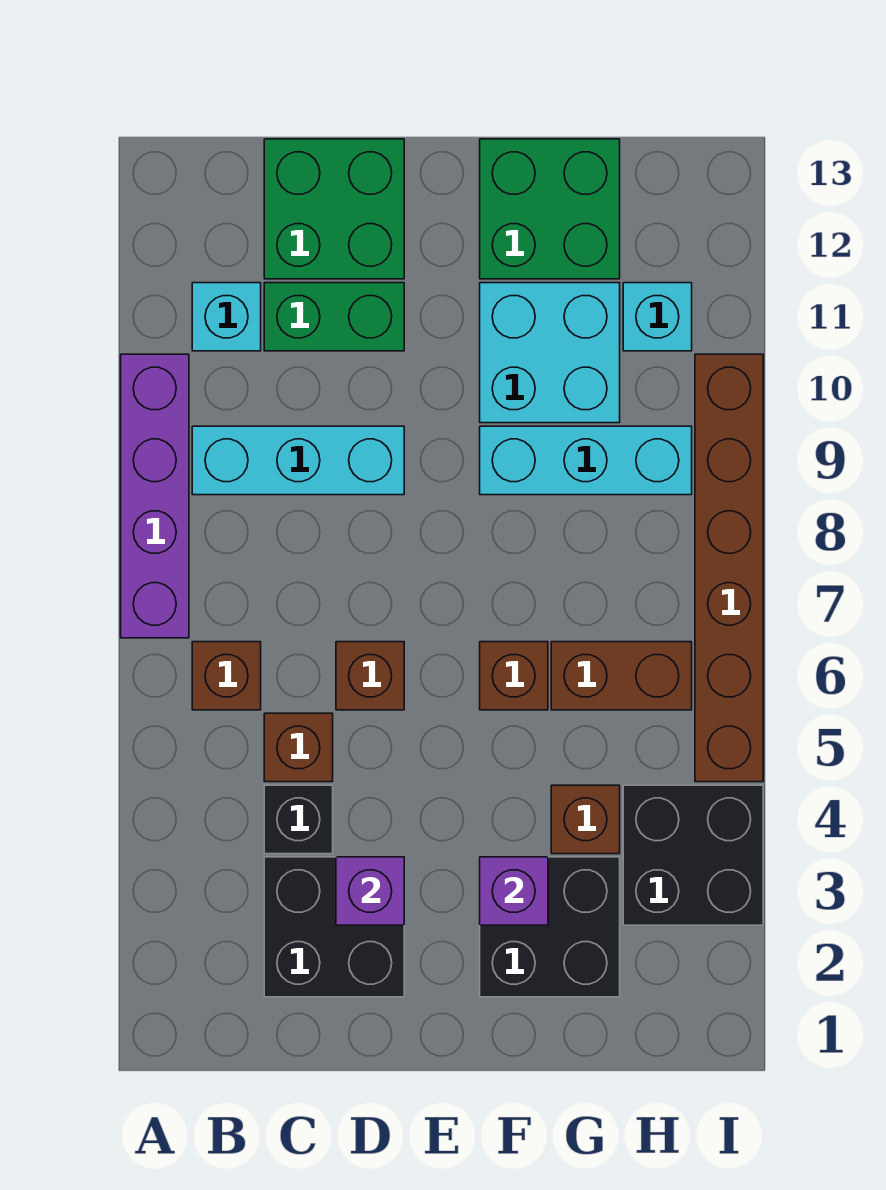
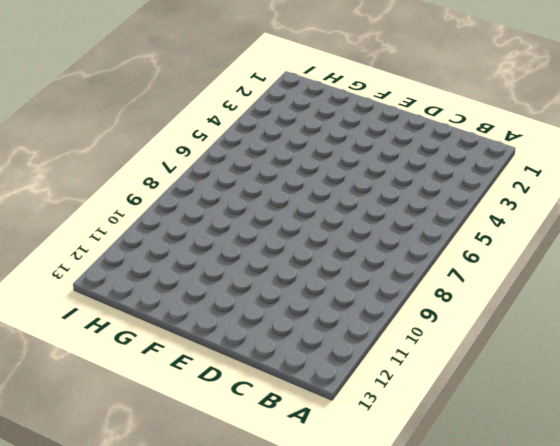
none -> purple 1x4 brick [121,354,189,638]
none -> brown 1x1 brick [192,642,261,710]
none -> cyan 1x3 brick [192,426,404,495]

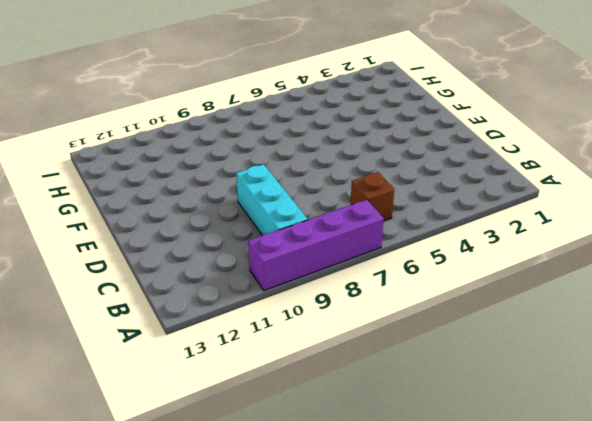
none -> cyan 1x1 brick [192,283,261,351]
none -> black 2x2 brick [264,857,404,997]
none -> black 1x1 brick [264,785,333,854]

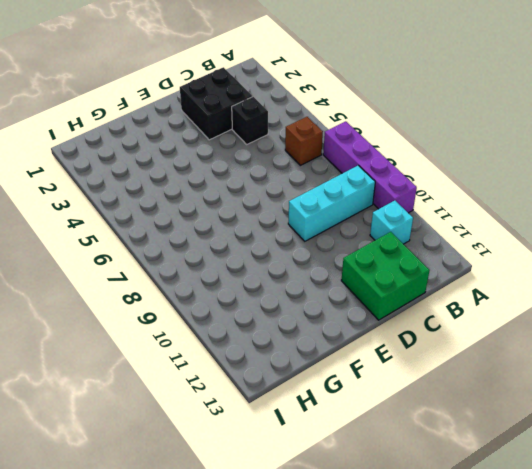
none -> brown 1x1 brick [264,713,333,782]
none -> green 1x2 brick [264,283,404,351]
none -> brown 1x1 brick [336,642,404,710]

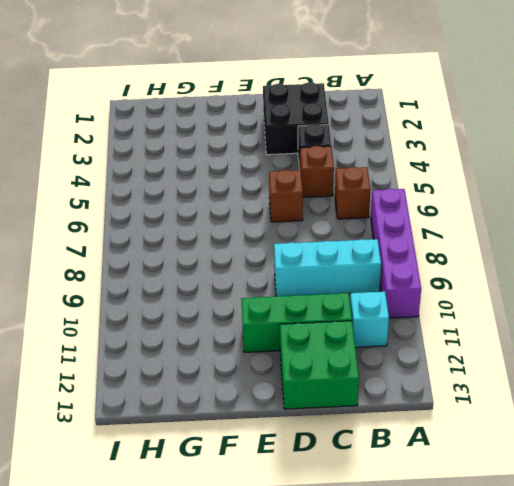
green 1x3 brick [241,293,352,352] -> green 1x2 brick [264,283,404,351]
none -> black 2x2 brick [480,857,620,997]
none -> brown 1x1 brick [480,642,548,710]
none -> cyan 1x3 brick [480,426,692,495]

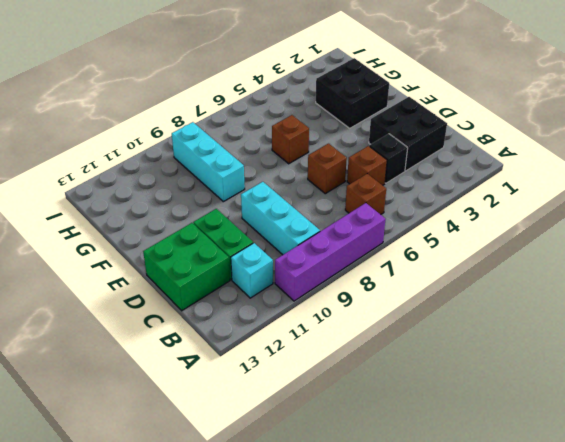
none -> cyan 2x2 brick [480,283,620,423]
none -> green 2x2 brick [480,139,620,279]
none -> brown 1x1 brick [551,785,620,854]

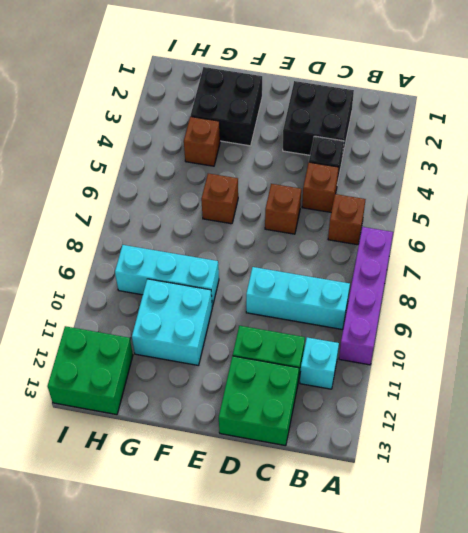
green 2x2 brick [48,326,133,415] -> green 2x2 brick moved to [480,139,620,279]
none -> brown 1x2 brick [551,642,692,710]
none -> black 2x2 brick [623,785,763,925]
none -> cyan 1x1 brick [623,283,692,351]

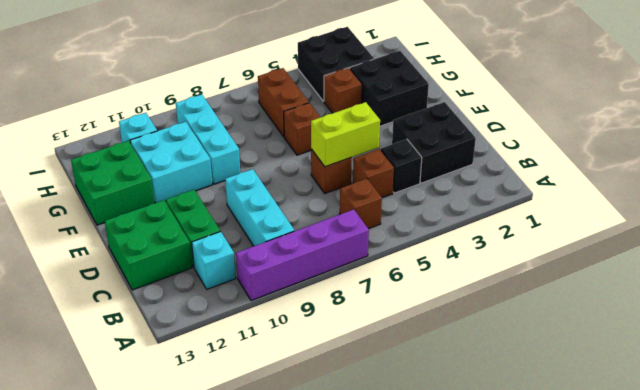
lime 1x2 brick [311,102,380,167] -> none
none -> brown 1x6 brick [695,354,763,782]
none -> purple 1x1 brick [336,857,404,925]
none -> purple 1x1 brick [480,857,548,925]

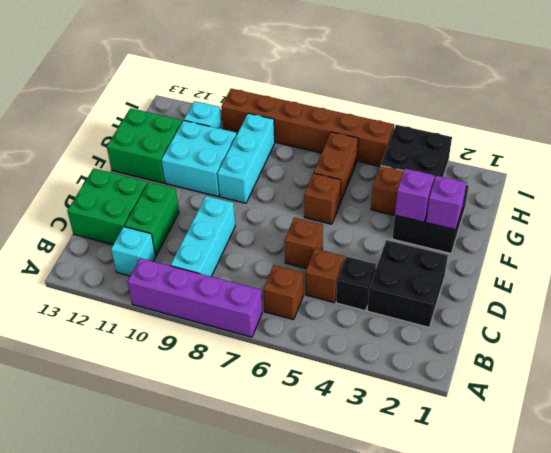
purple 1x1 brick [426,176,466,230] -> purple 1x1 brick moved to [336,857,404,925]

